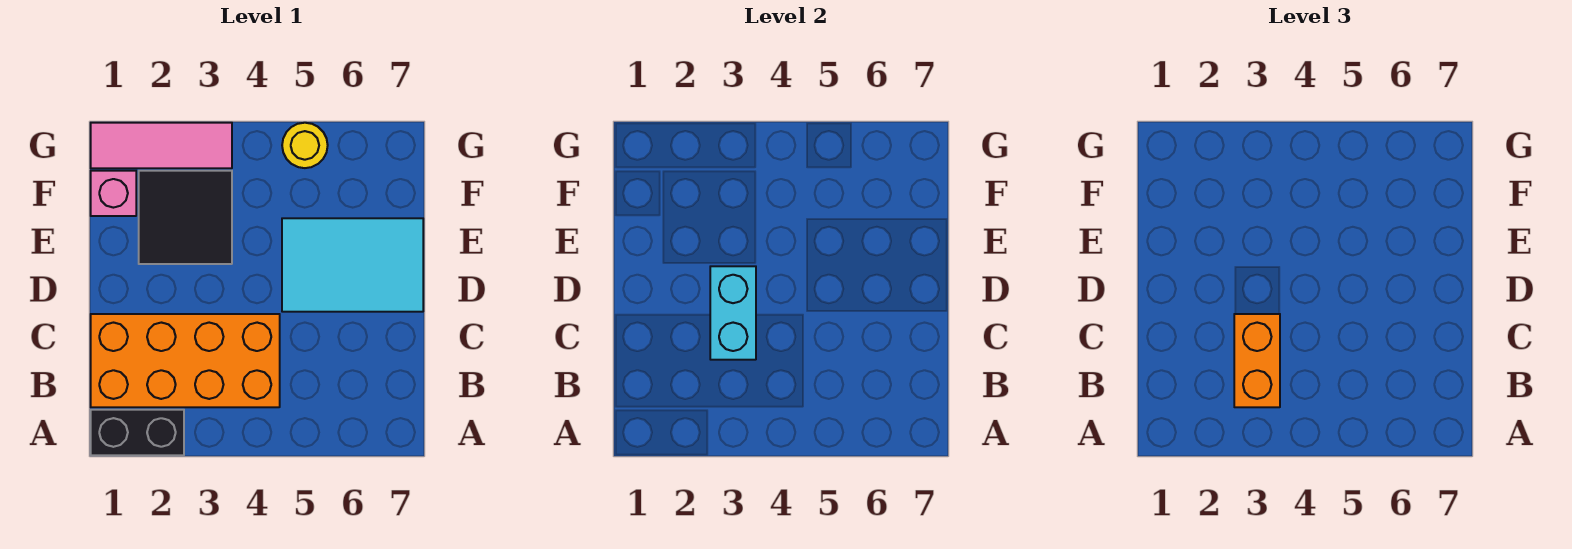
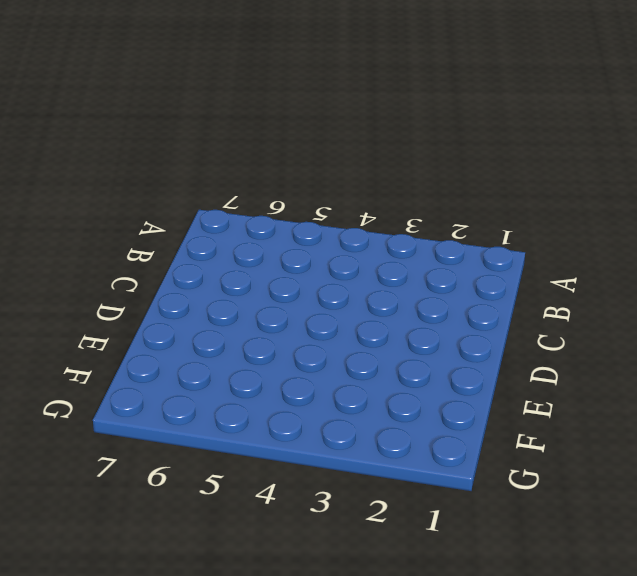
none -> black 1x2 brick [91,410,184,455]
none -> orange 2x4 brick [91,314,280,407]

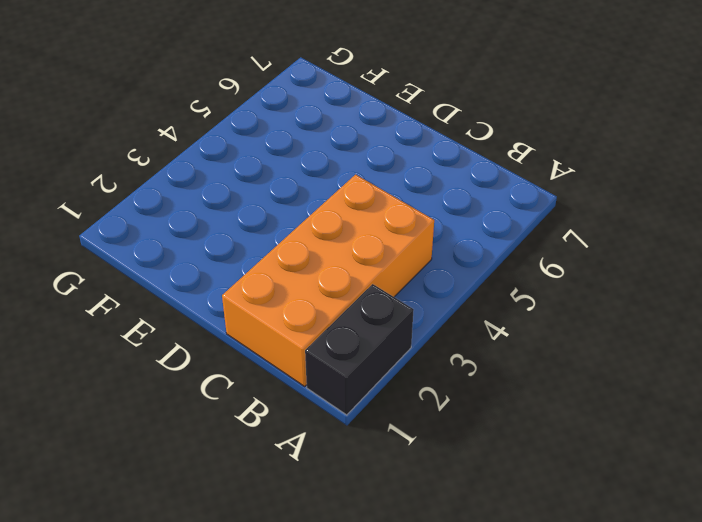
none -> cyan 2x3 tile [282,218,423,312]
none -> black 2x2 tile [139,171,232,264]

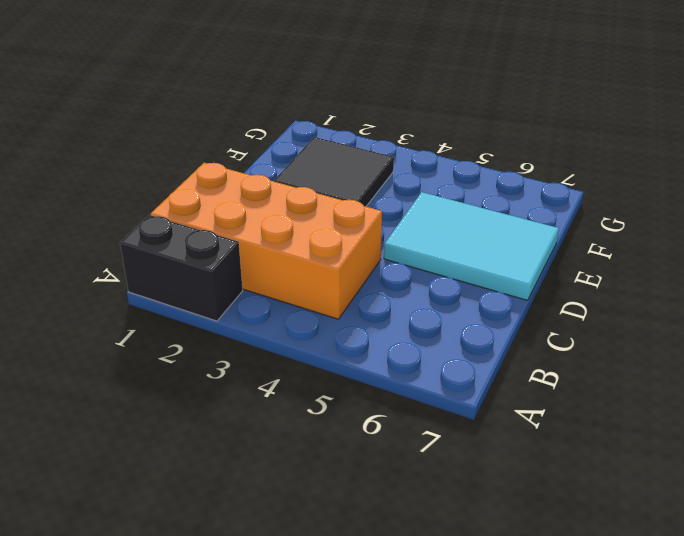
none -> pink 1x1 brick [91,171,136,216]
none -> pink 1x3 tile [91,123,232,168]

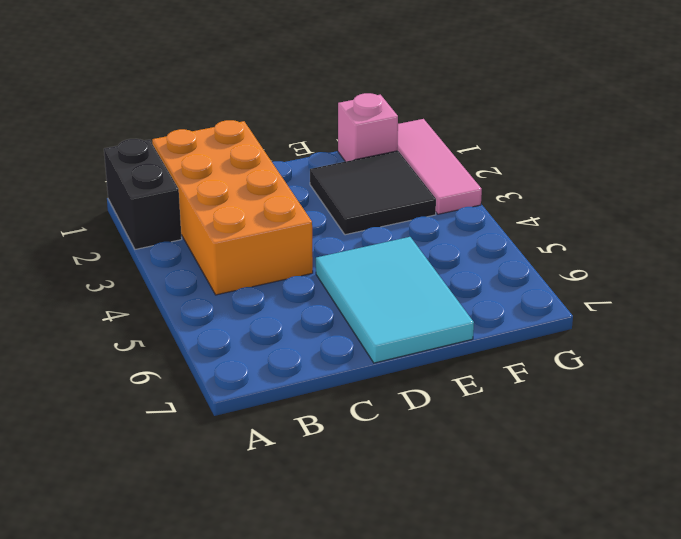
none -> yellow 1x1 round brick [282,123,328,168]
none -> cyan 1x2 brick [710,266,756,360]

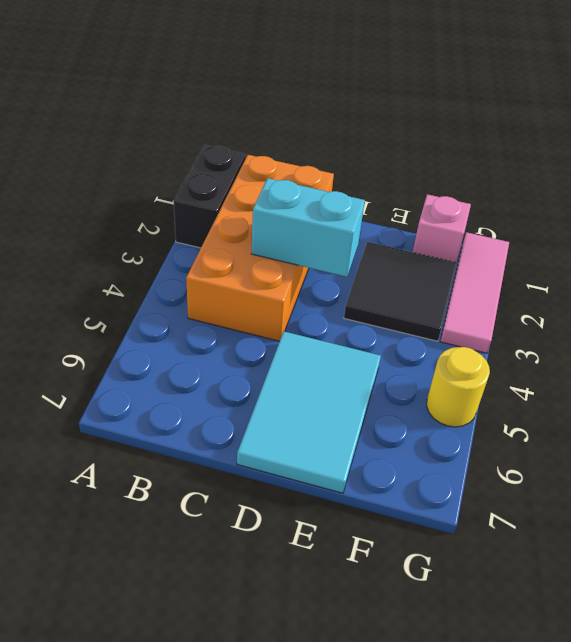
none -> orange 1x2 brick [1234,314,1280,407]

